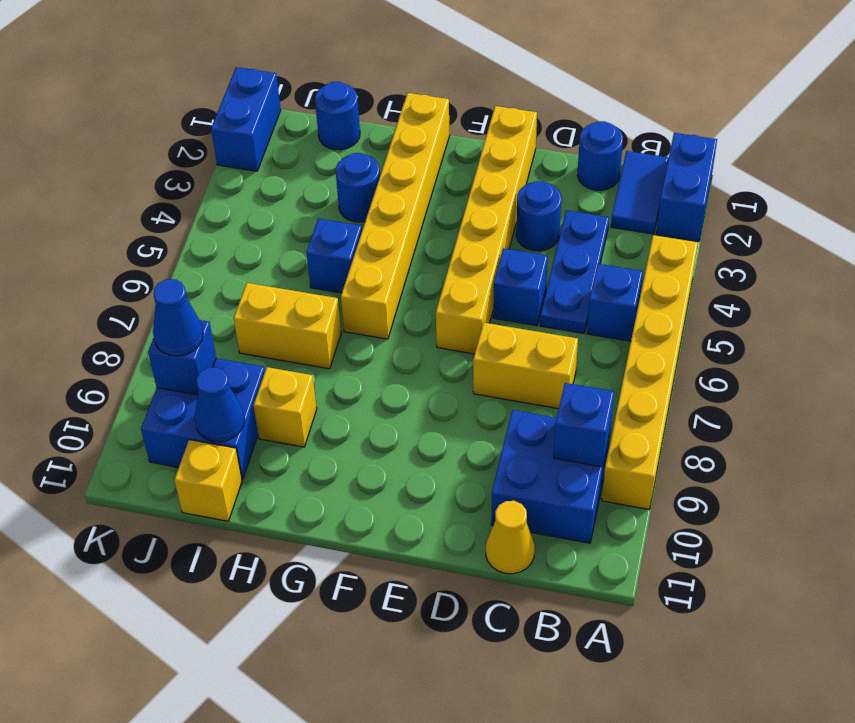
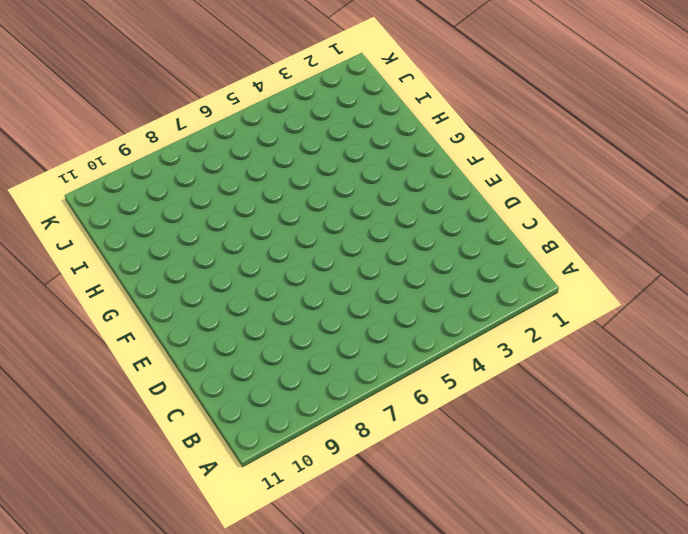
none -> blue 1x2 brick [656,133,717,241]
none -> yellow 1x6 brick [602,235,698,509]
none -> blue 1x2 tile [611,151,669,234]

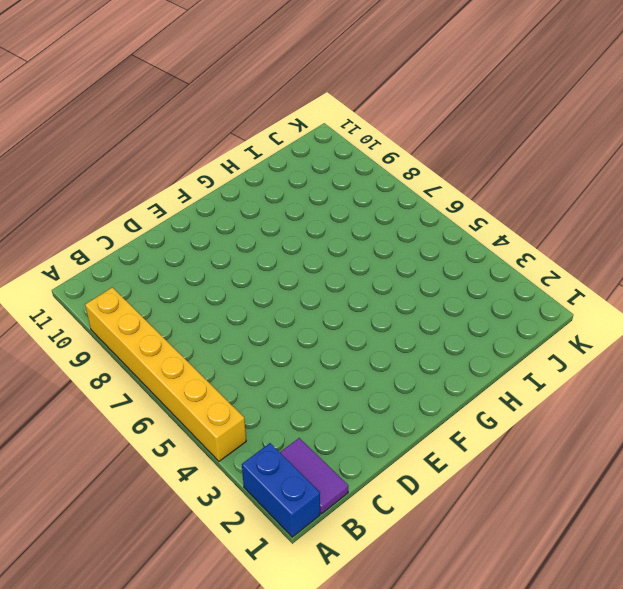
purple 1x2 tile [280,438,349,514] -> blue 1x2 tile [611,151,669,234]
none -> blue 1x1 brick [587,264,643,341]
none -> blue 2x2 brick [491,410,610,543]
none -> blue 1x1 round brick [578,121,623,190]

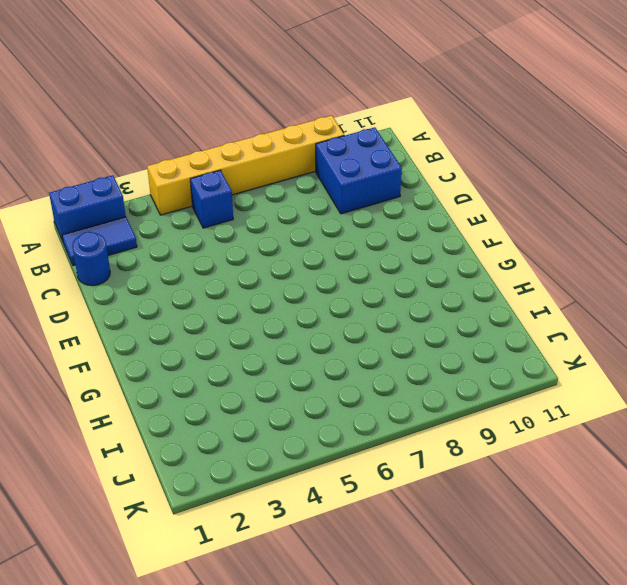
none -> blue 1x3 plate [540,210,609,333]
none -> yellow 1x2 brick [473,323,578,409]
none -> yellow 1x1 cone [486,501,535,574]

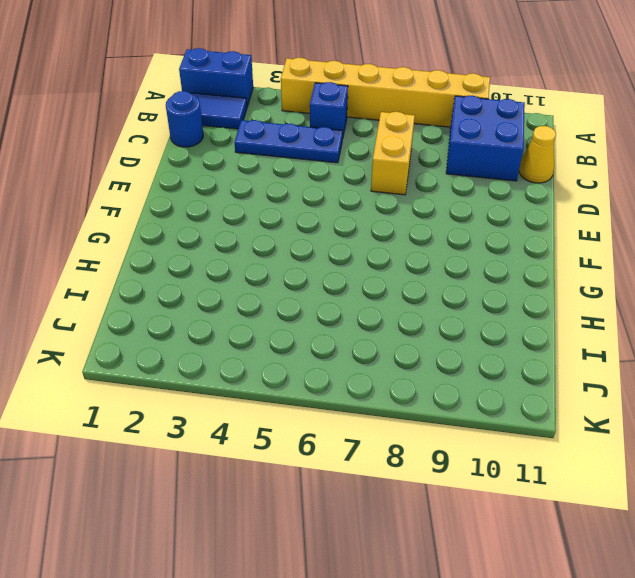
none -> blue 1x1 round brick [516,181,561,251]
none -> blue 1x1 brick [493,248,548,326]
none -> yellow 1x6 brick [436,106,537,354]

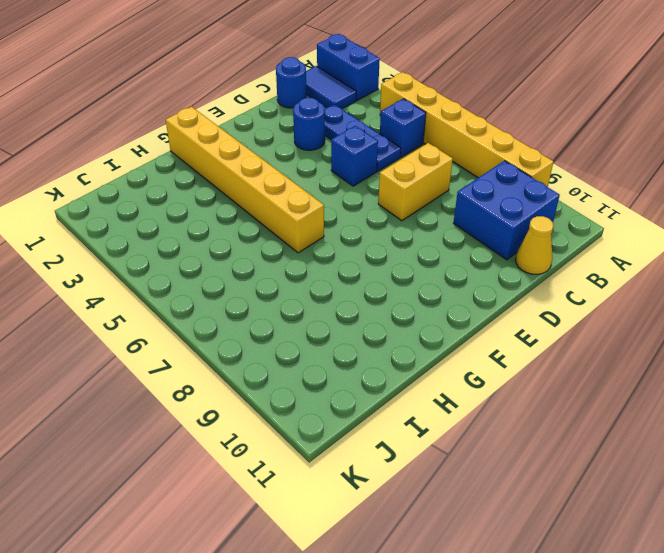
none -> yellow 1x6 brick [436,106,537,354]
none -> blue 1x1 round brick [336,153,380,222]
none -> blue 1x1 brick [307,219,362,293]

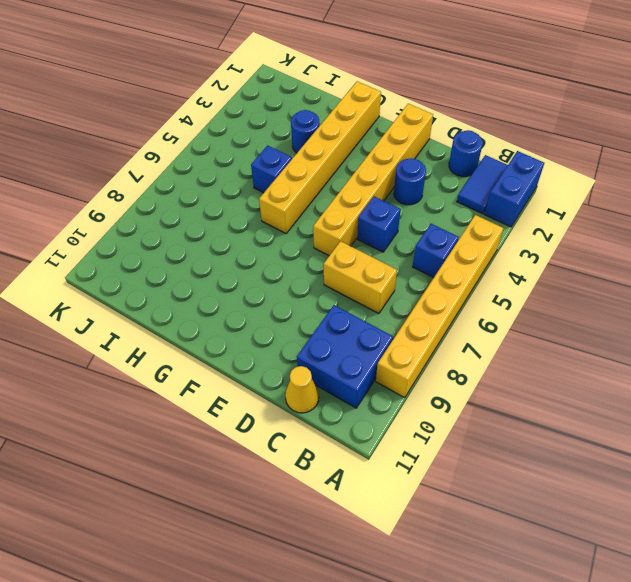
none -> blue 1x3 plate [540,210,609,333]
none -> yellow 1x2 brick [234,283,341,369]
none -> yellow 1x1 brick [253,367,317,447]

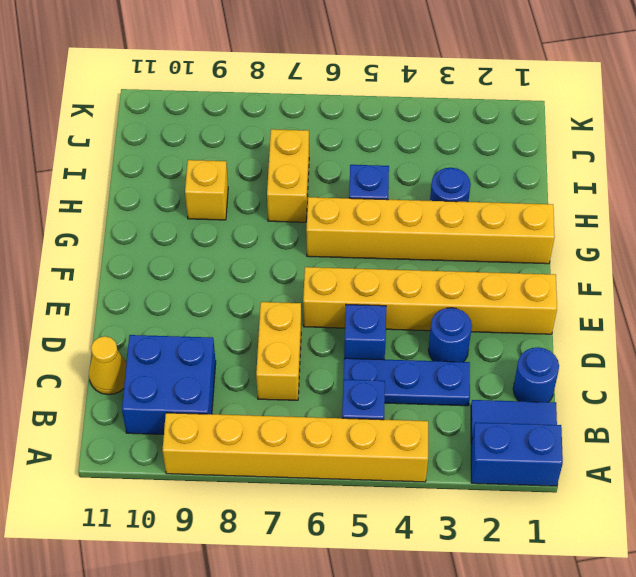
none -> blue 1x1 round brick [315,82,360,150]
none -> blue 2x2 brick [141,358,265,479]
none -> yellow 1x1 brick [174,440,242,521]

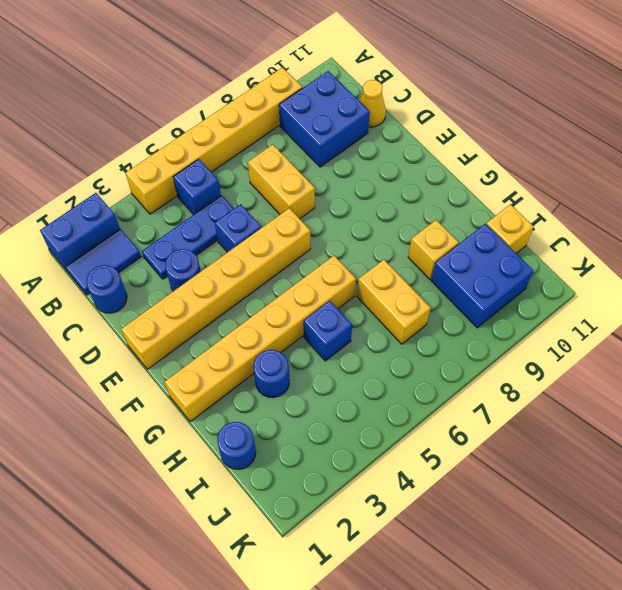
none -> blue 1x2 brick [211,67,281,171]
none -> blue 1x1 brick [553,383,614,467]
none -> blue 1x1 cone [195,367,244,442]

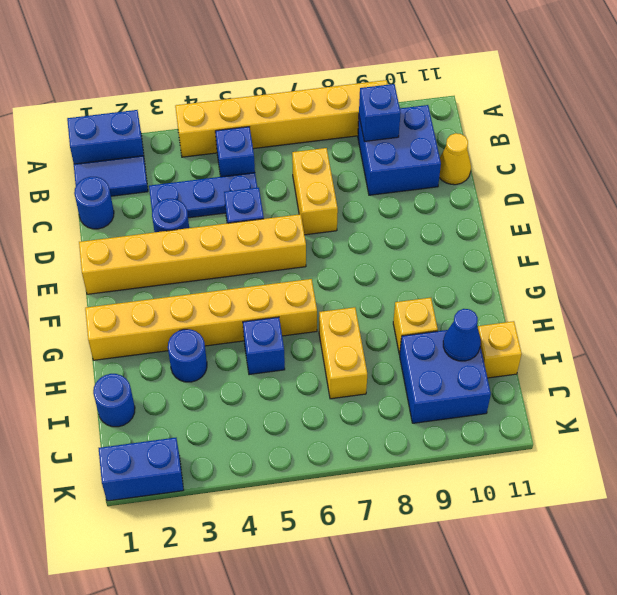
none -> blue 1x1 brick [148,320,216,395]
none -> blue 1x1 cone [153,279,203,356]

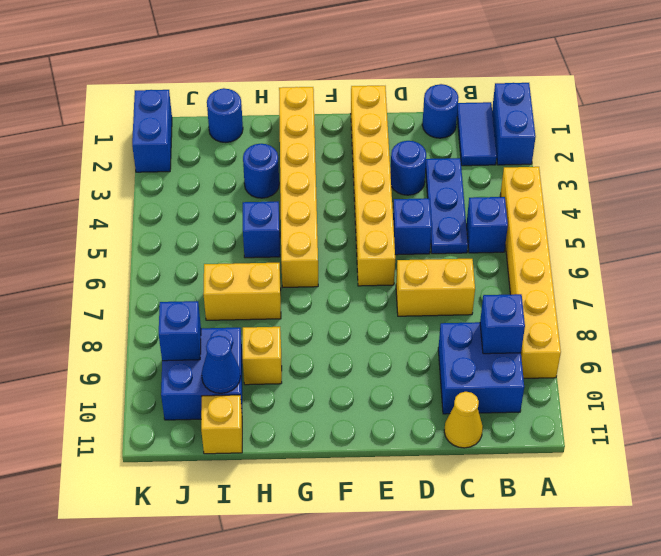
none -> blue 1x1 cone [153,279,203,356]

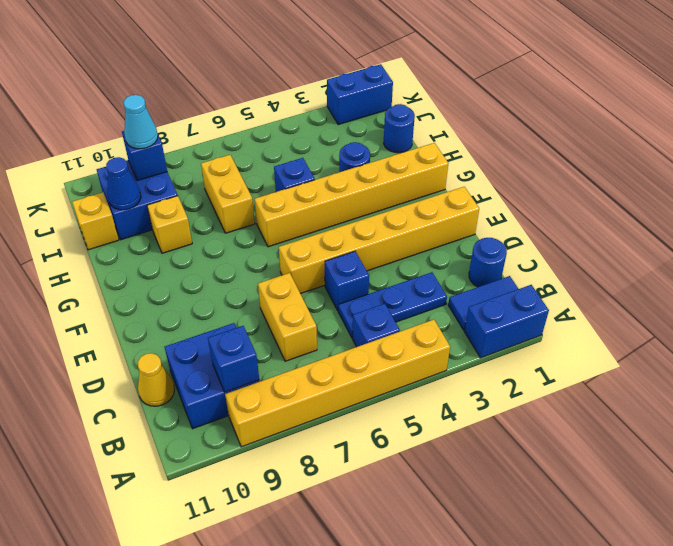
cyan 1x1 cone [124,95,158,149] -> blue 1x1 cone [153,279,203,356]
none -> blue 1x1 round brick [516,181,561,251]

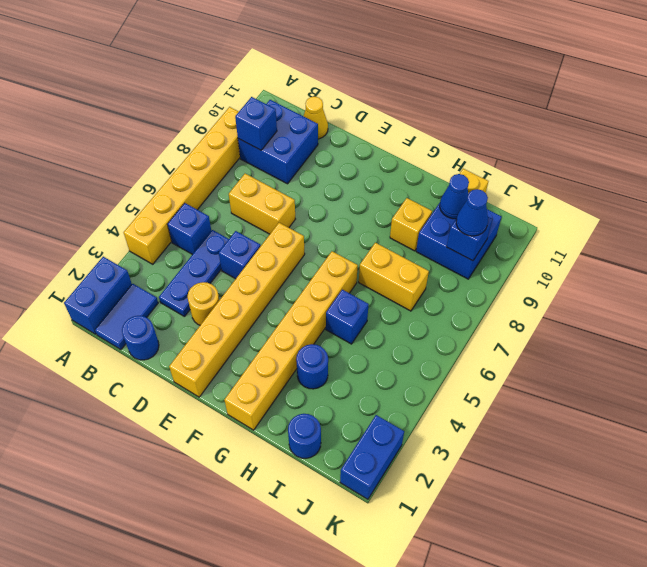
yellow 1x1 round brick [187,282,219,325] -> blue 1x1 round brick [516,181,561,251]

